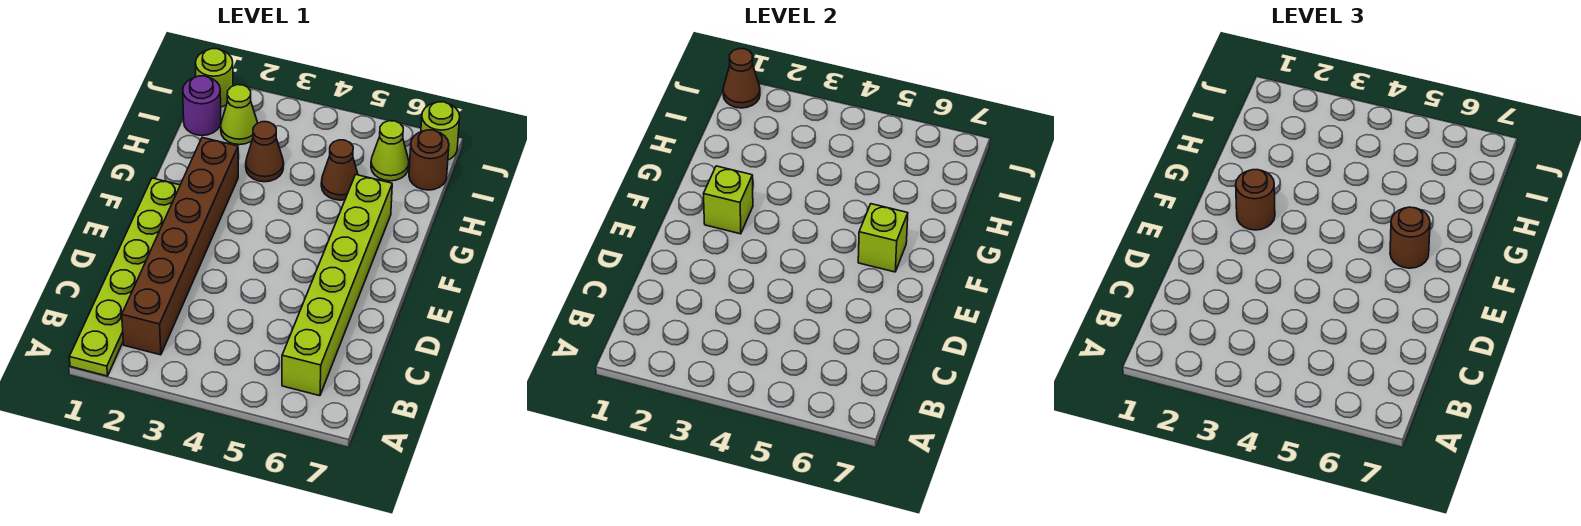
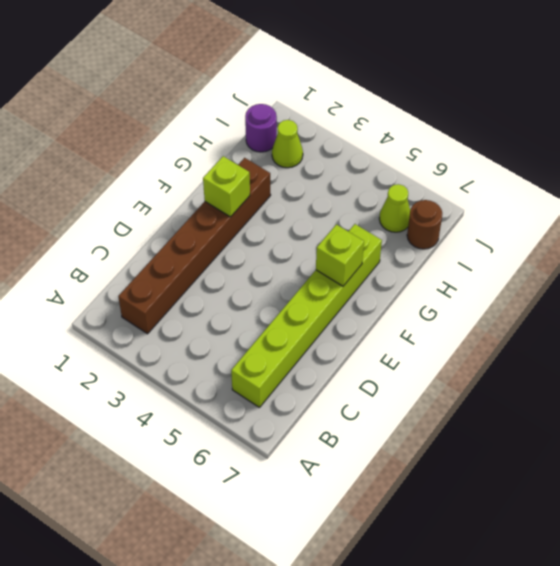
none -> lime 1x6 plate [69,178,180,376]
none -> brown 1x1 cone [246,122,284,182]
none -> brown 1x1 cone [321,140,358,200]

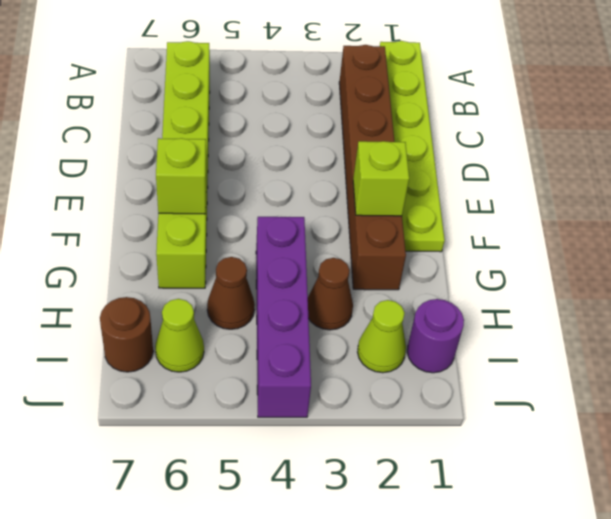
purple 1x4 brick [256,217,311,417] -> none
none -> lime 1x1 round brick [195,49,233,107]
none -> lime 1x1 round brick [421,102,460,160]
none -> brown 1x1 cone [723,49,760,108]

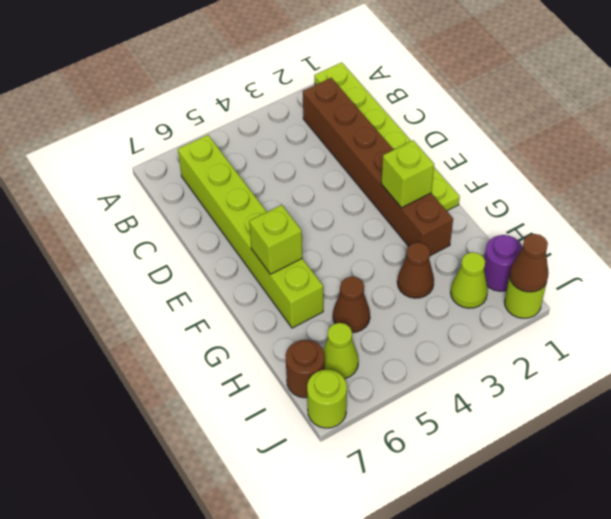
none -> brown 1x1 round brick [1236,170,1275,230]
none -> brown 1x1 round brick [1390,207,1430,268]

